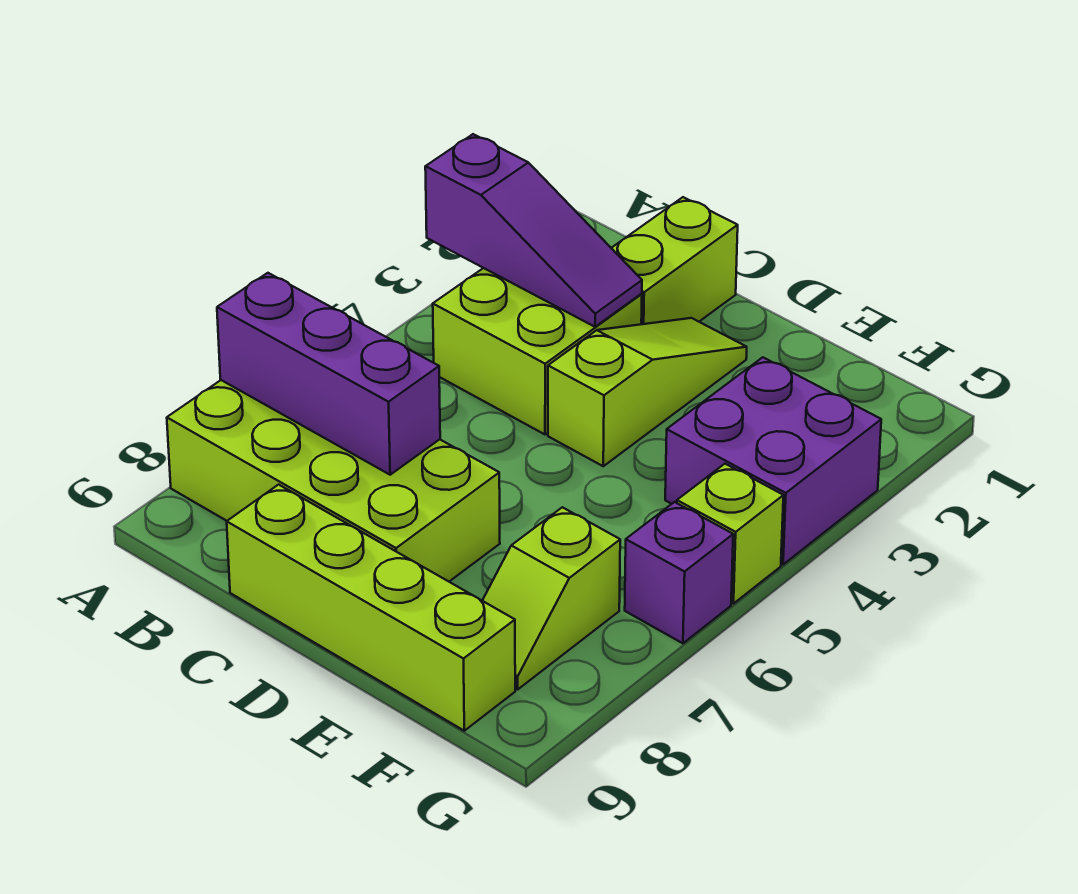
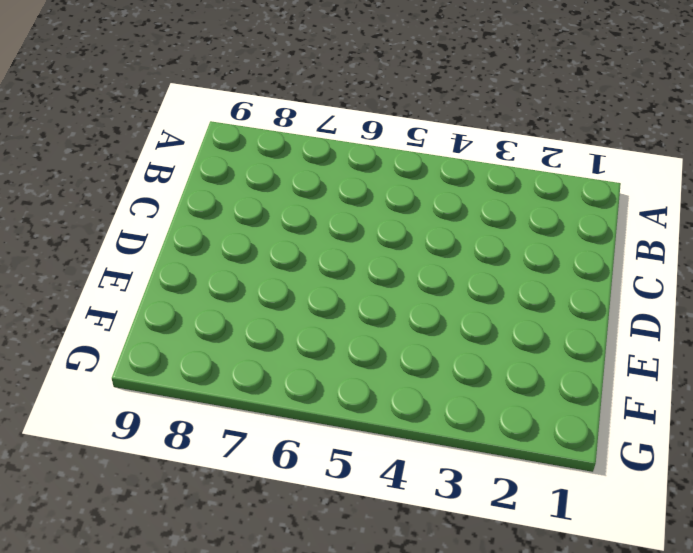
none -> lime 2x4 brick [167,380,500,581]
none -> lime 2x2 brick [433,268,642,434]

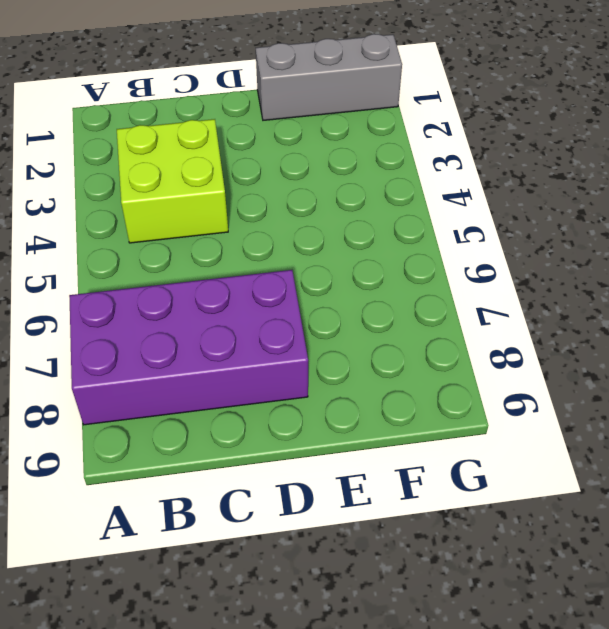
purple 2x4 brick [69,270,308,425] -> lime 2x4 brick [167,380,500,581]
grey 1x3 brick [256,34,402,120] -> none
none -> lime 1x2 brick [612,197,738,324]
none -> lime 1x4 brick [227,485,515,731]

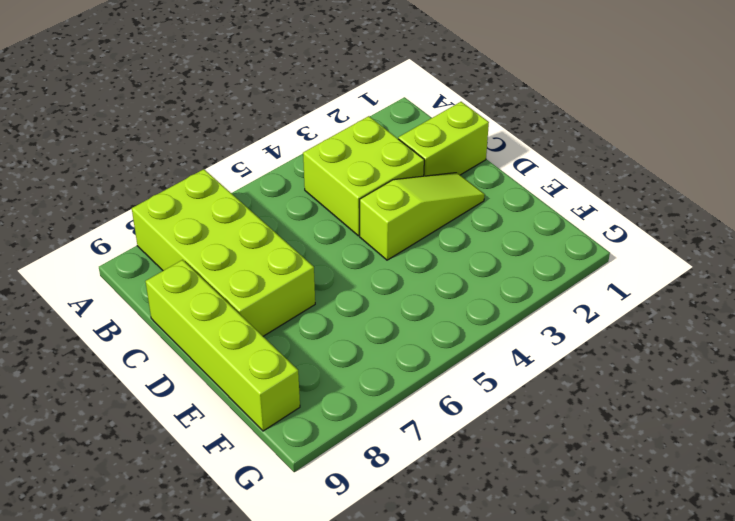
none -> purple 2x2 brick [665,357,881,564]
none -> lime 1x2 slope [482,507,620,689]

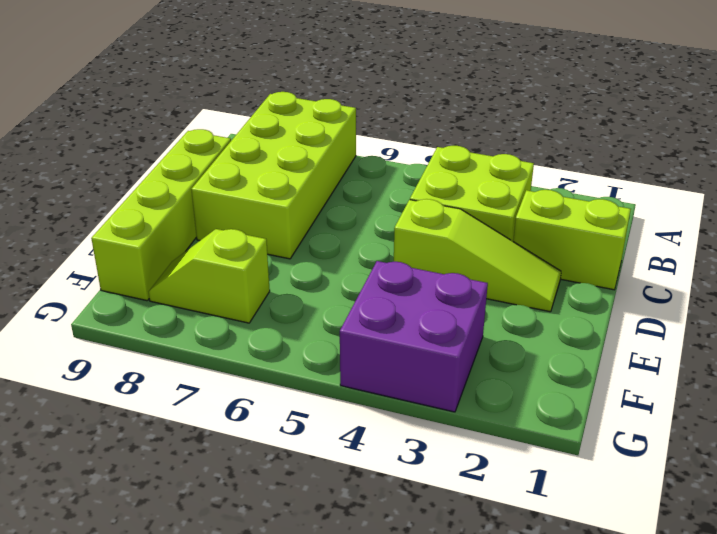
none -> lime 1x1 brick [677,464,783,604]
none -> purple 1x1 brick [625,502,733,643]

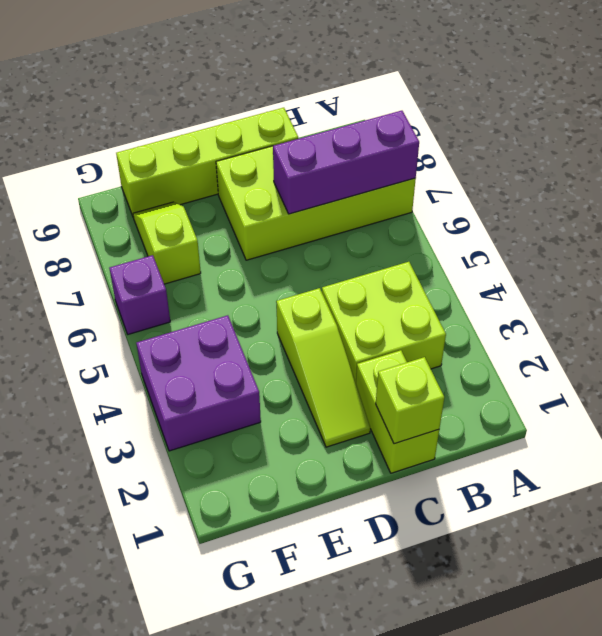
lime 1x1 brick [376,357,444,444] -> lime 1x1 brick moved to [677,464,783,604]
none -> purple 1x3 slope [425,134,642,327]

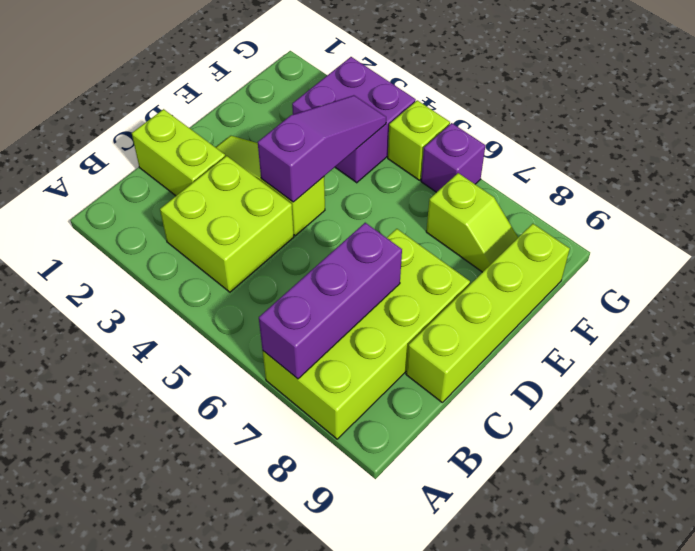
purple 1x3 slope [258,95,386,202] -> purple 1x3 slope moved to [425,134,642,327]

